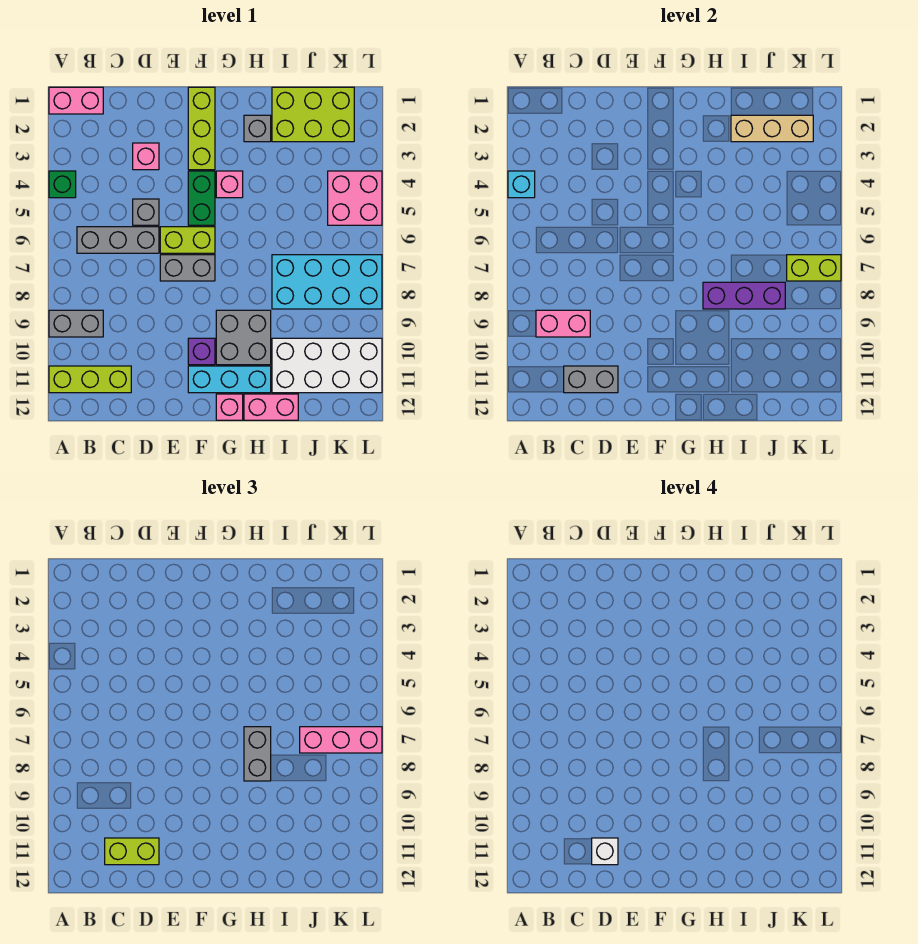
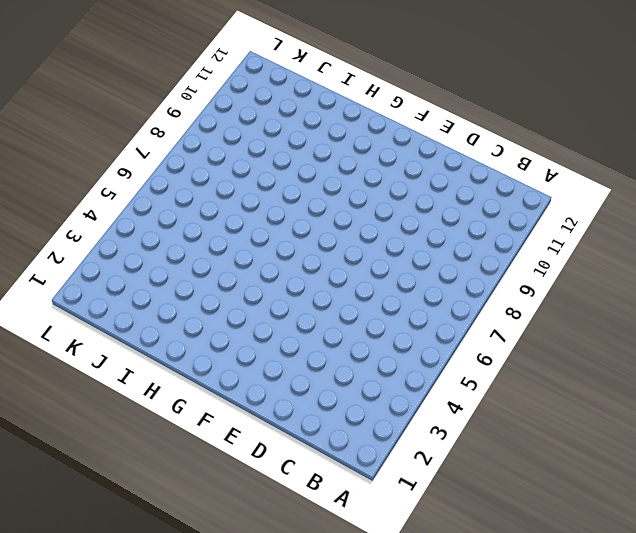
none -> pink 1x2 brick [49,87,103,114]
none -> green 1x1 brick [49,171,76,198]
none -> grey 1x2 brick [49,310,103,337]
none -> lime 1x3 brick [49,366,131,393]

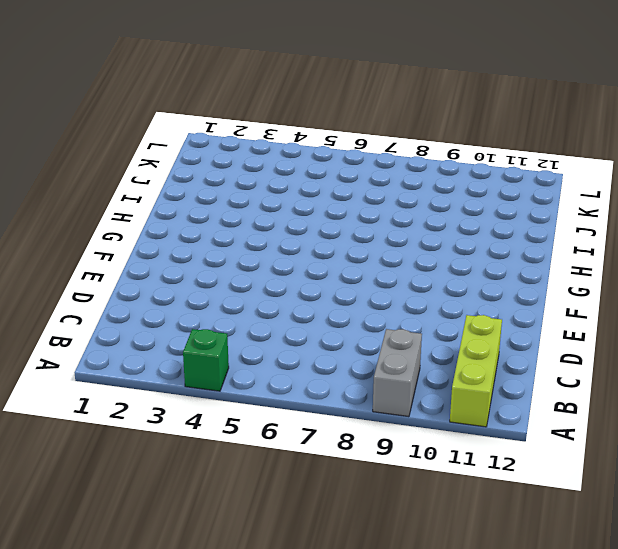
none -> pink 1x2 brick [49,87,103,114]
none -> grey 1x3 brick [77,227,159,253]
none -> pink 1x1 brick [133,143,159,170]
none -> grey 1x1 brick [133,199,159,225]

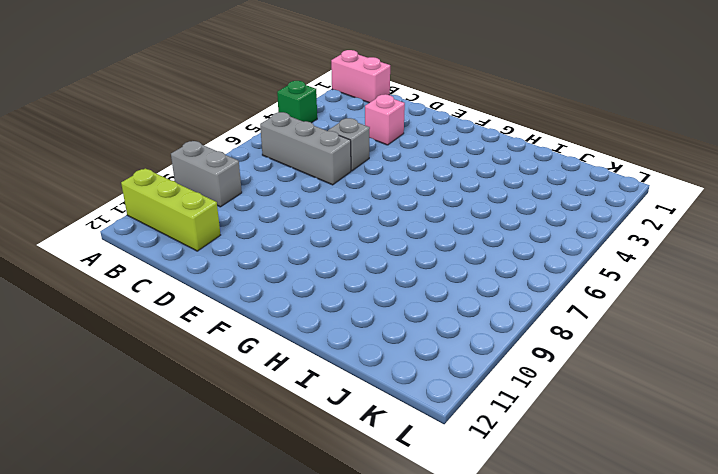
none -> lime 1x2 brick [160,227,215,253]
none -> grey 1x2 brick [160,255,215,281]
none -> lime 1x3 brick [188,87,215,170]
none -> green 1x2 brick [188,171,215,225]

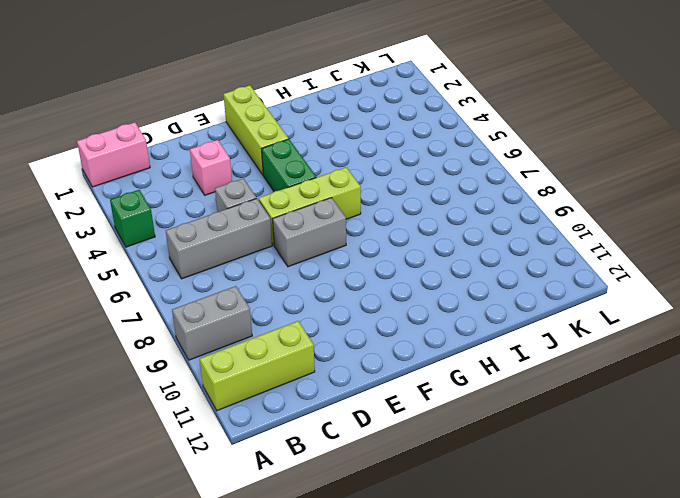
lime 1x3 brick [259,167,361,245] -> lime 1x2 brick [160,227,215,253]
none -> purple 1x1 brick [188,338,215,365]
none -> cyan 1x3 brick [188,366,271,393]
none -> pink 1x1 brick [216,171,243,198]
none -> grey 2x2 brick [216,310,271,365]

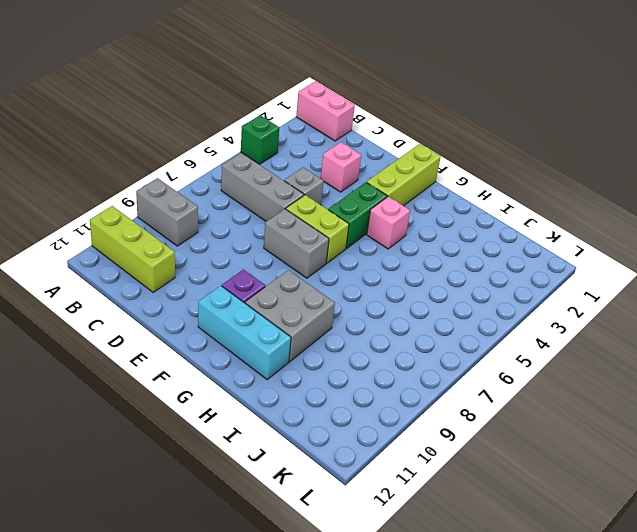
none -> pink 1x1 brick [216,394,243,420]
none -> grey 1x1 brick [244,115,271,142]
none -> pink 1x2 brick [244,394,298,420]
none -> lime 2x3 brick [272,87,354,142]

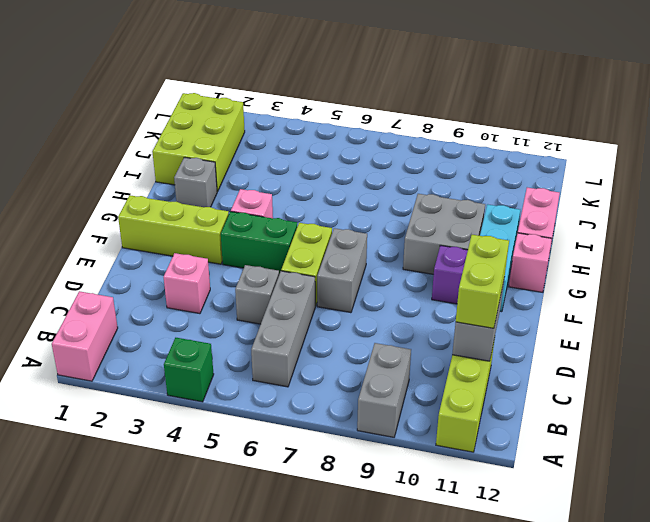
none -> cyan 2x4 brick [272,255,382,309]
none -> white 2x4 brick [272,338,382,393]
none -> pink 2x2 brick [328,171,382,225]
none -> cyan 1x1 brick [508,171,535,198]

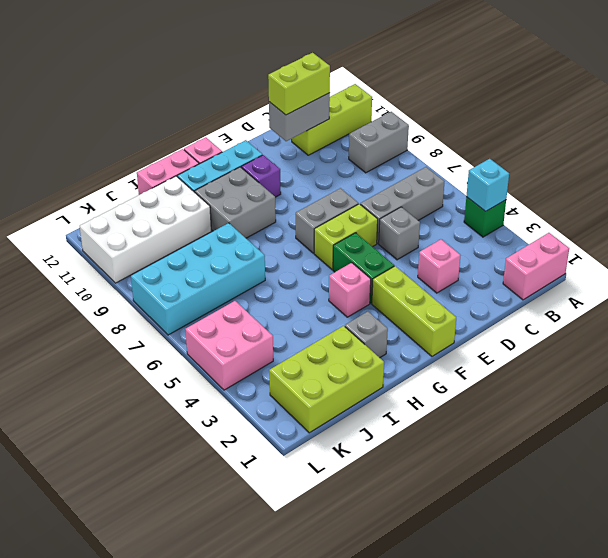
none -> pink 1x2 brick [536,310,590,337]
none -> purple 1x3 brick [703,282,785,309]
none -> tan 1x3 brick [731,115,813,142]
none -> lime 1x2 brick [787,255,841,281]

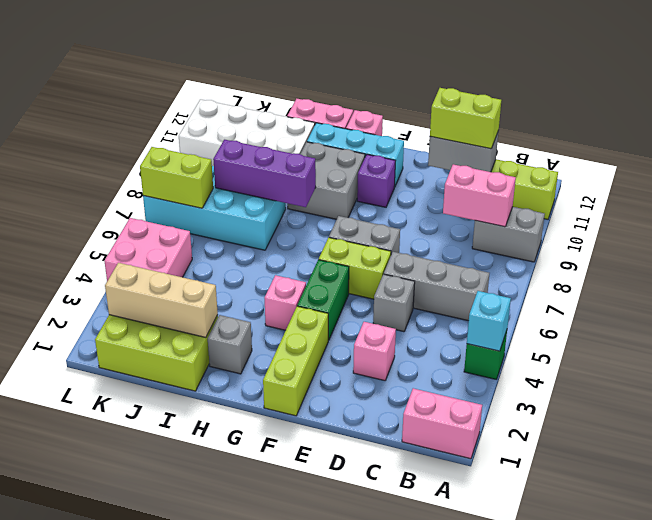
none -> grey 1x2 brick [244,727,271,781]
none -> pink 1x3 brick [300,727,382,753]
none -> white 1x1 brick [592,838,618,865]

